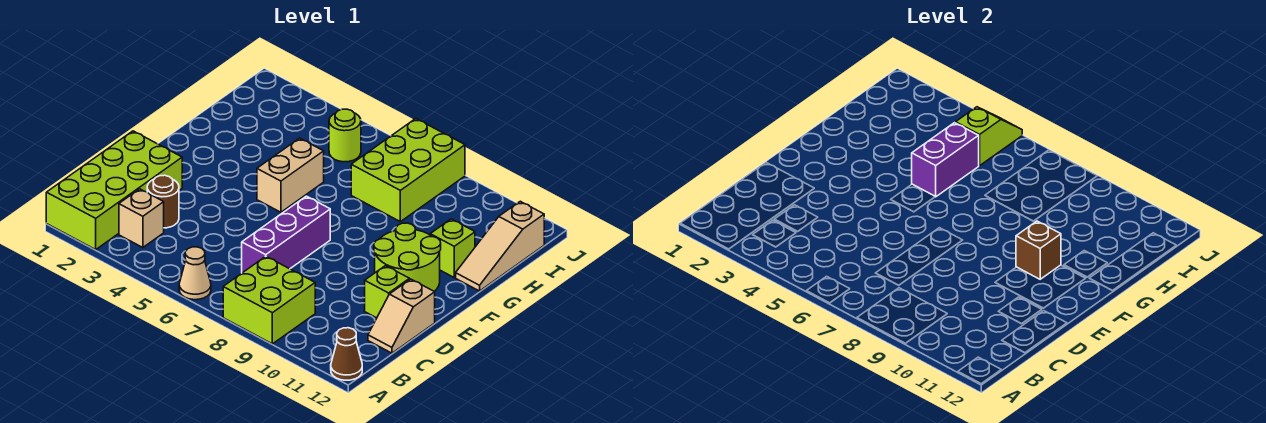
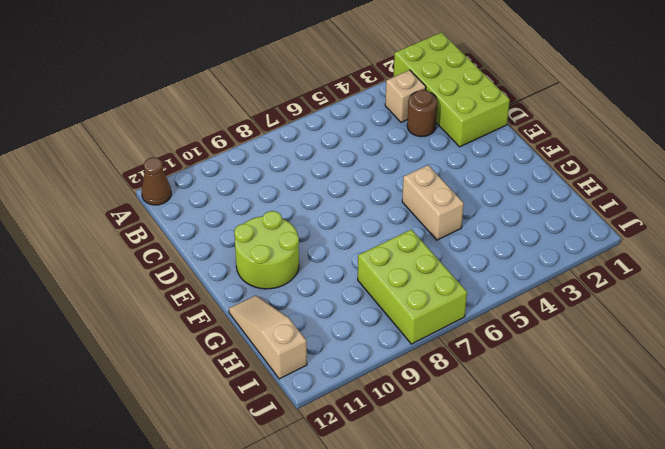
none -> tan 1x1 cone [179,247,211,300]
none -> lime 2x2 brick [223,256,315,344]
none -> purple 1x3 brick [242,196,330,273]

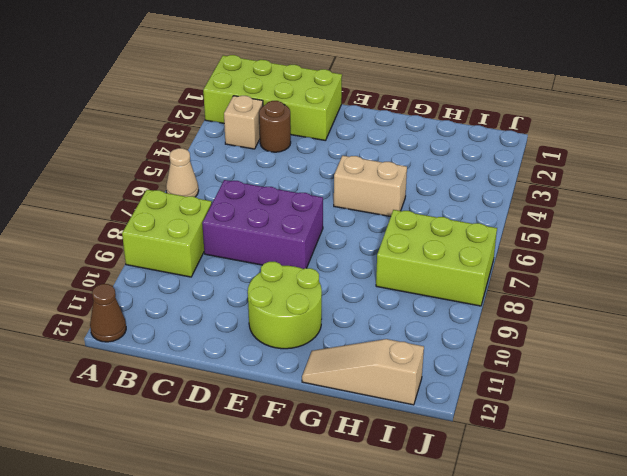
purple 2x3 brick [202,180,323,269] -> purple 1x3 brick [242,196,330,273]
none -> tan 1x2 slope [368,279,435,353]
none -> lime 1x1 brick [365,266,409,318]
none -> lime 1x1 brick [430,219,475,277]

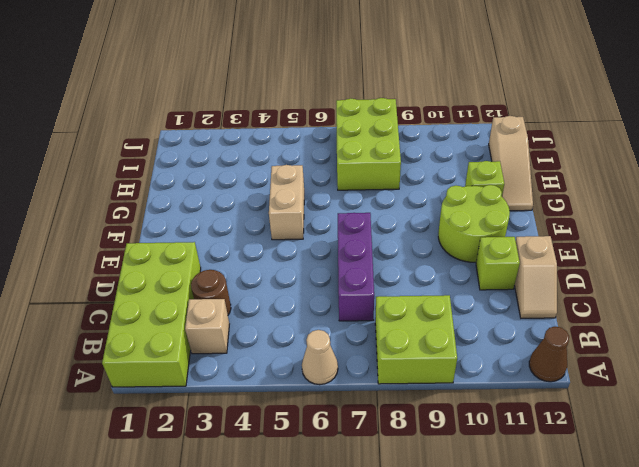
none -> lime 1x1 round brick [329,109,361,162]
none -> brown 1x1 brick [1016,221,1061,279]
none -> purple 1x2 brick [912,123,979,197]

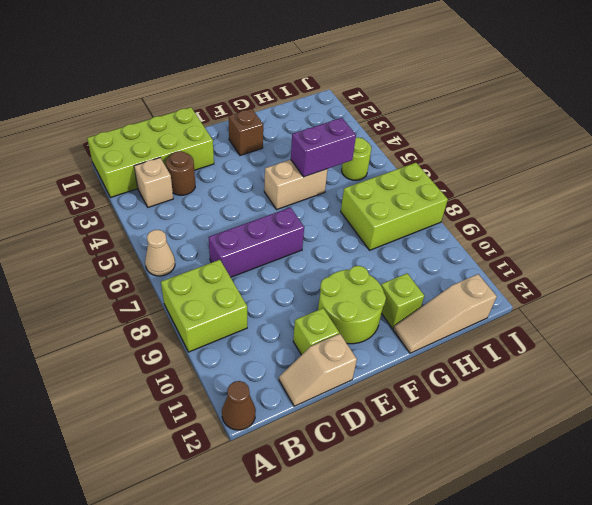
brown 1x1 brick [229,109,263,155] -> brown 1x1 brick moved to [1016,221,1061,279]
none -> lime 1x2 slope [956,107,1022,166]

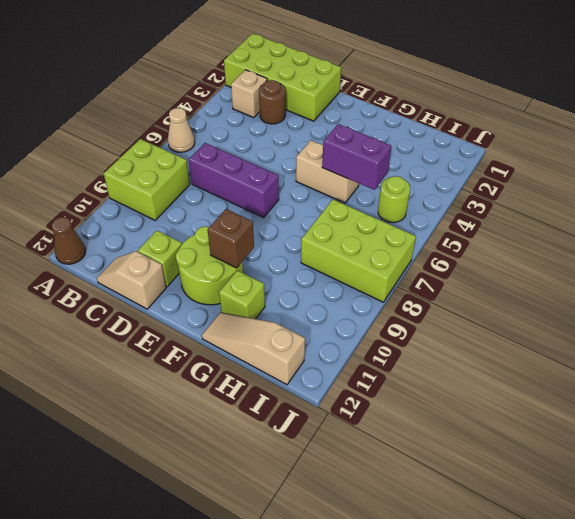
none -> lime 1x2 slope [956,107,1022,166]

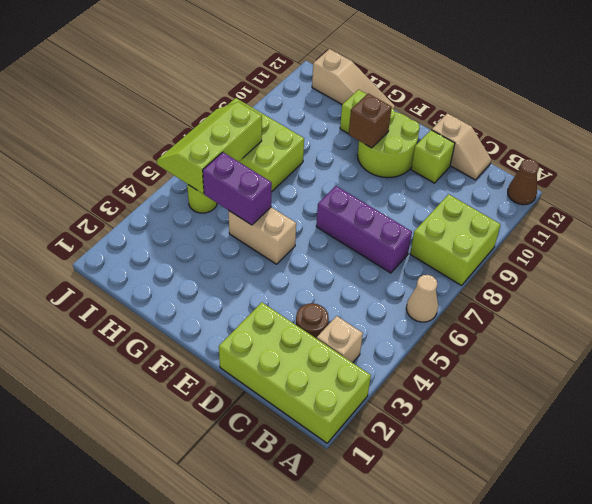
lime 2x3 slope [157,102,262,194] -> lime 1x2 slope [956,107,1022,166]

